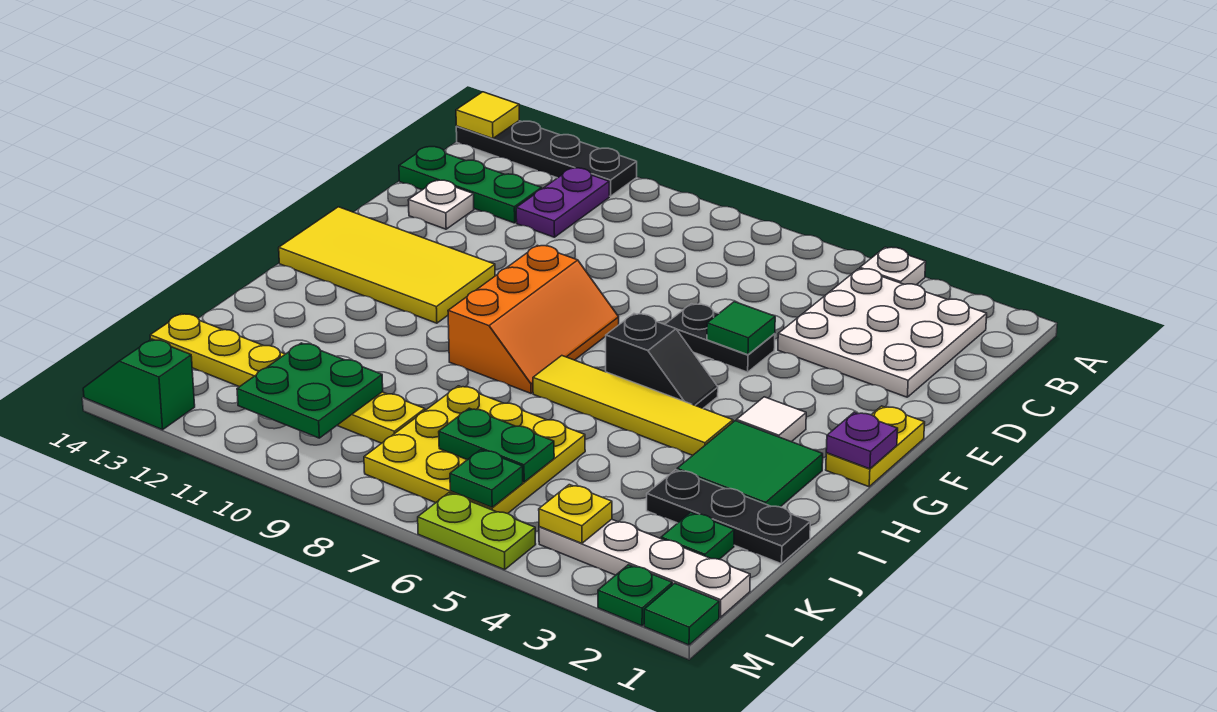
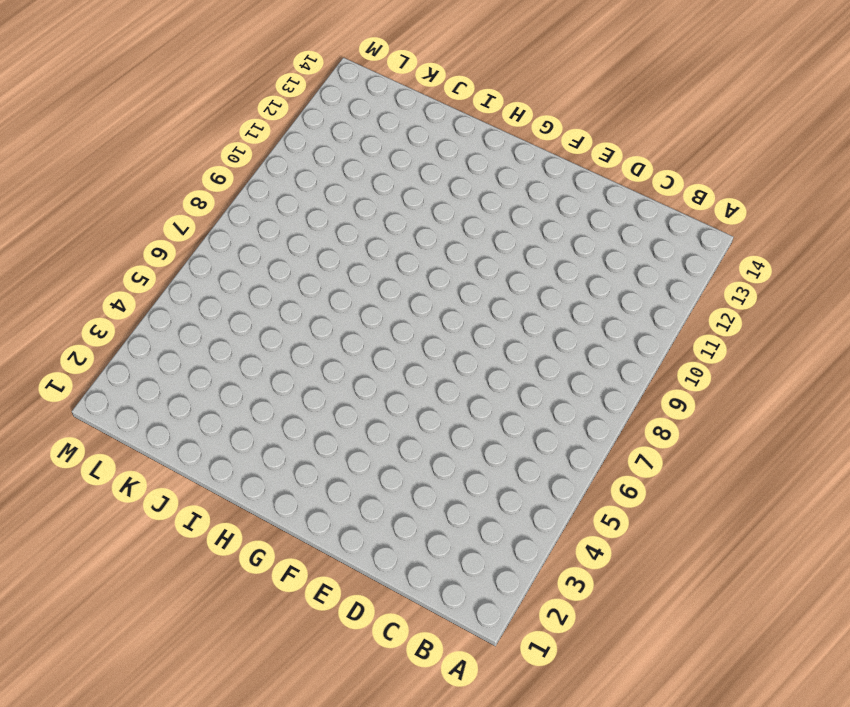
none -> white 1x1 plate [860,247,926,285]
none -> black 1x4 plate [456,121,637,196]
none -> white 3x3 plate [778,269,987,397]
none -> purple 1x2 plate [516,168,609,237]

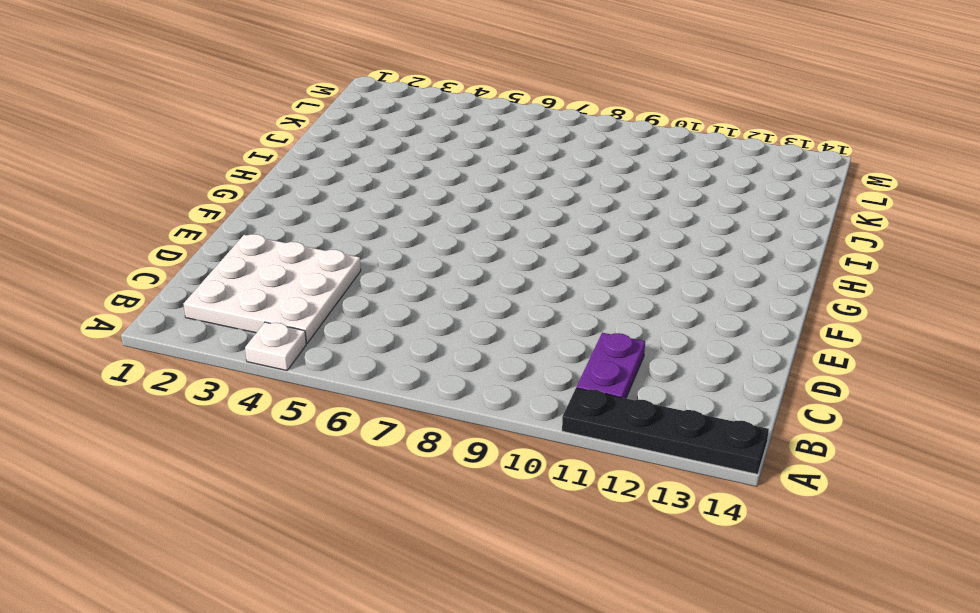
none -> green 1x3 plate [399,147,542,223]
none -> white 1x1 plate [408,180,474,229]
none -> black 1x2 plate [665,304,775,372]
none -> yellow 1x2 plate [826,406,925,487]

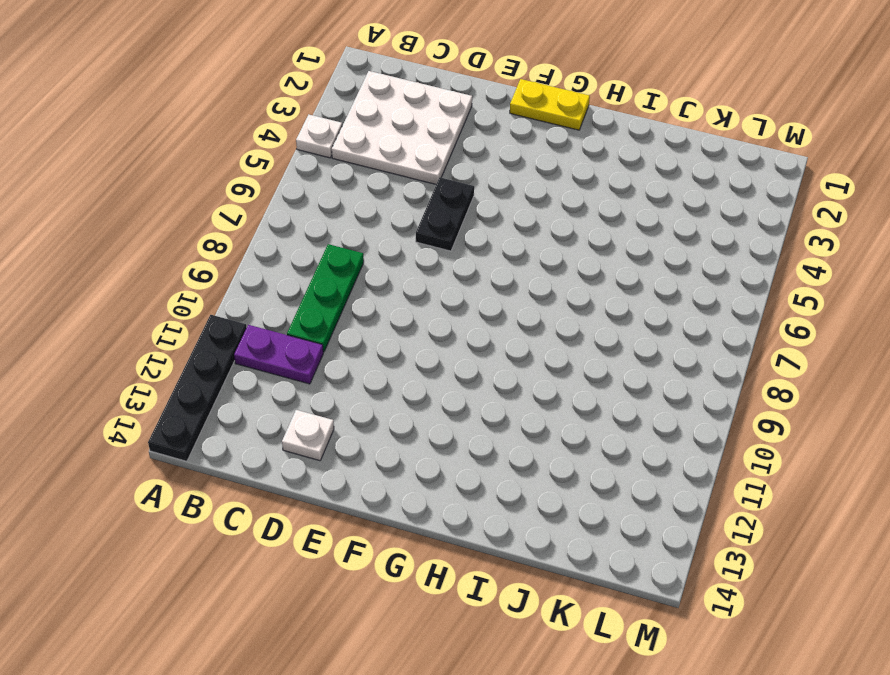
green 1x3 plate [287,244,364,352] -> green 1x3 plate moved to [399,147,542,223]
none -> orange 2x3 slope [448,245,619,393]
none -> yellow 2x4 tile [279,207,495,323]
none -> white 1x1 tile [737,397,806,442]
none -> black 1x2 slope [606,314,718,408]

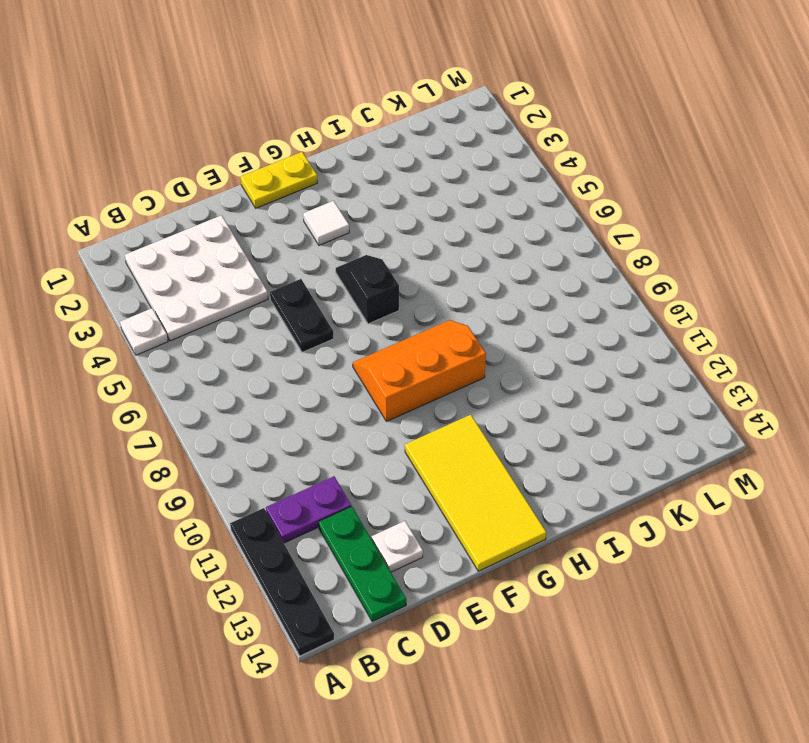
none -> green 2x2 tile [677,421,823,507]
none -> yellow 1x4 tile [533,356,733,455]
none -> black 1x3 plate [647,470,810,564]
none -> yellow 3x3 plate [364,386,585,514]

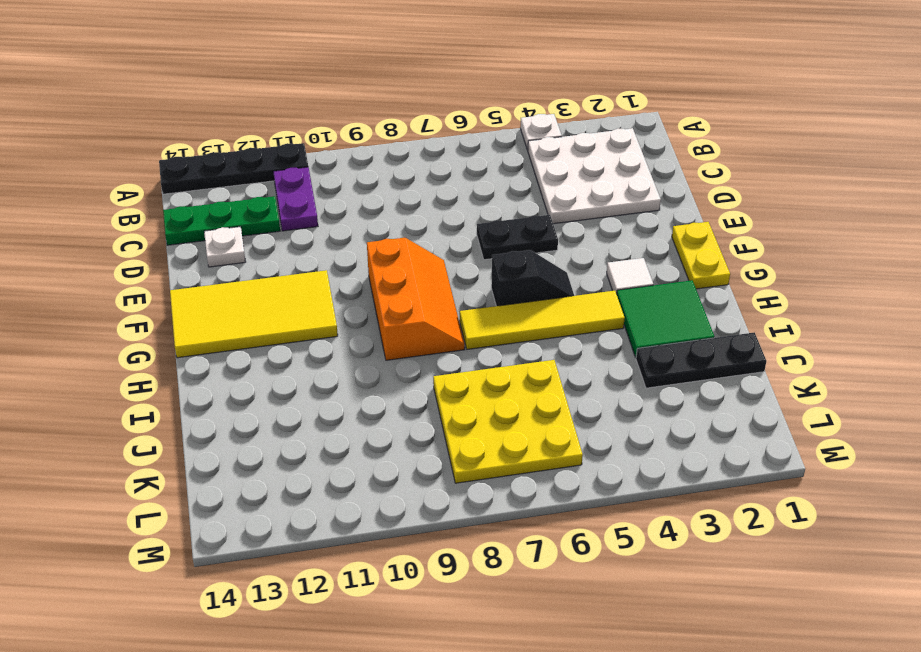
none -> green 1x1 plate [661,512,734,559]
none -> yellow 1x6 plate [150,314,425,443]
none -> white 1x4 plate [539,519,750,617]
none -> green 1x1 tile [644,583,719,645]

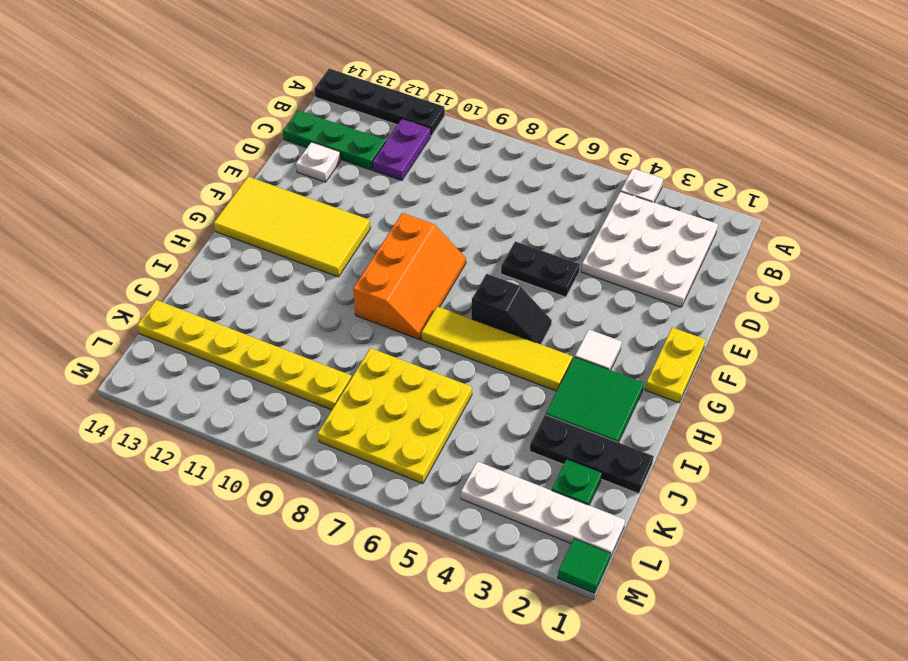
none -> green 1x1 plate [598,565,672,626]
none -> lime 1x2 plate [418,493,536,570]
none -> green 1x2 slope [83,339,195,430]
none -> yellow 1x1 tile [456,92,519,139]

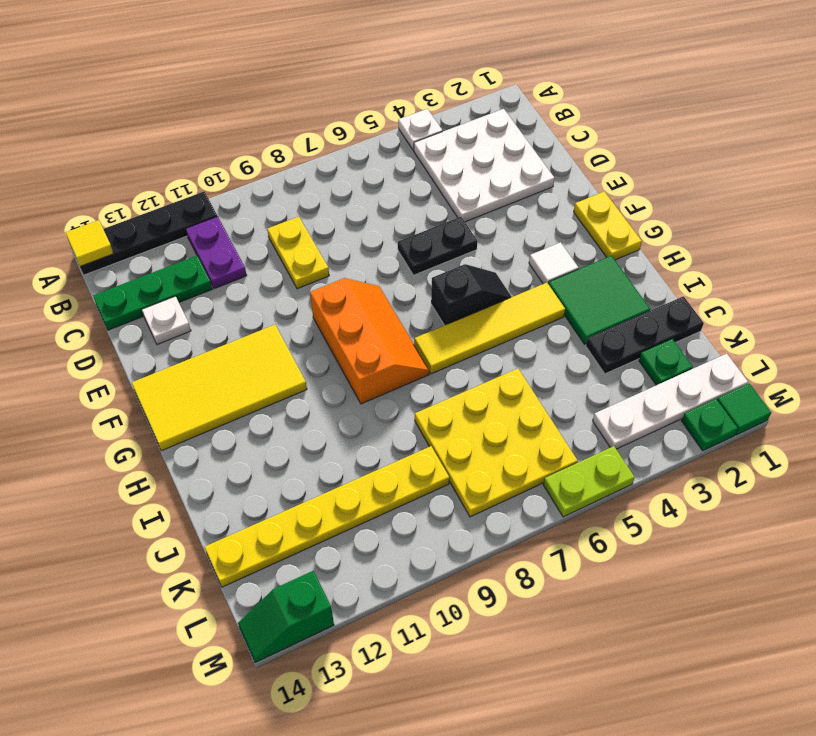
yellow 1x2 plate [267,217,329,289] -> none
none -> green 1x1 tile [707,302,775,355]
none -> purple 1x1 plate [826,412,898,469]
none -> green 1x2 plate [439,408,554,482]
none -> green 2x2 plate [237,343,383,438]

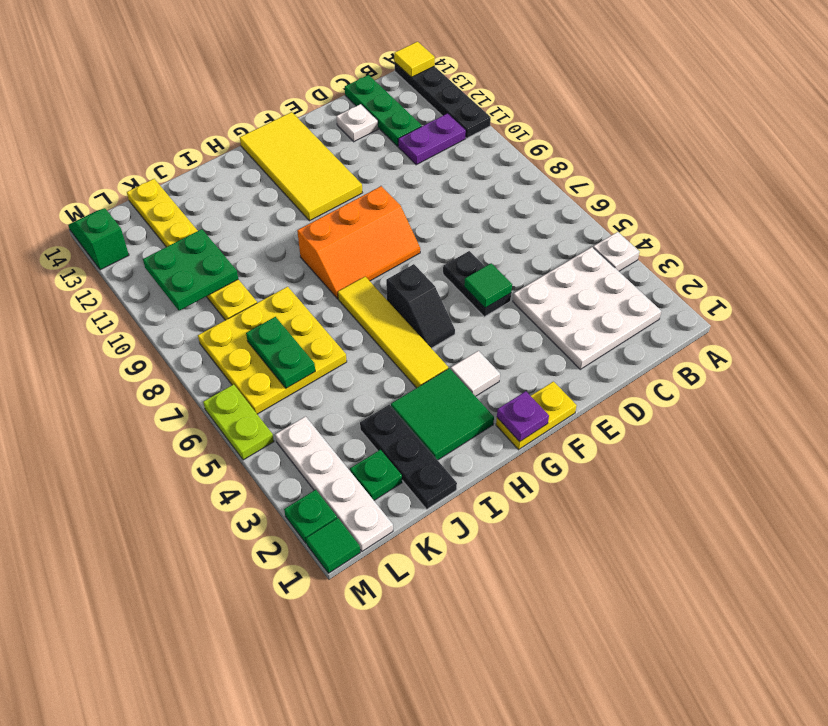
none -> yellow 1x1 plate [539,485,612,543]
none -> green 1x1 plate [450,450,523,507]

